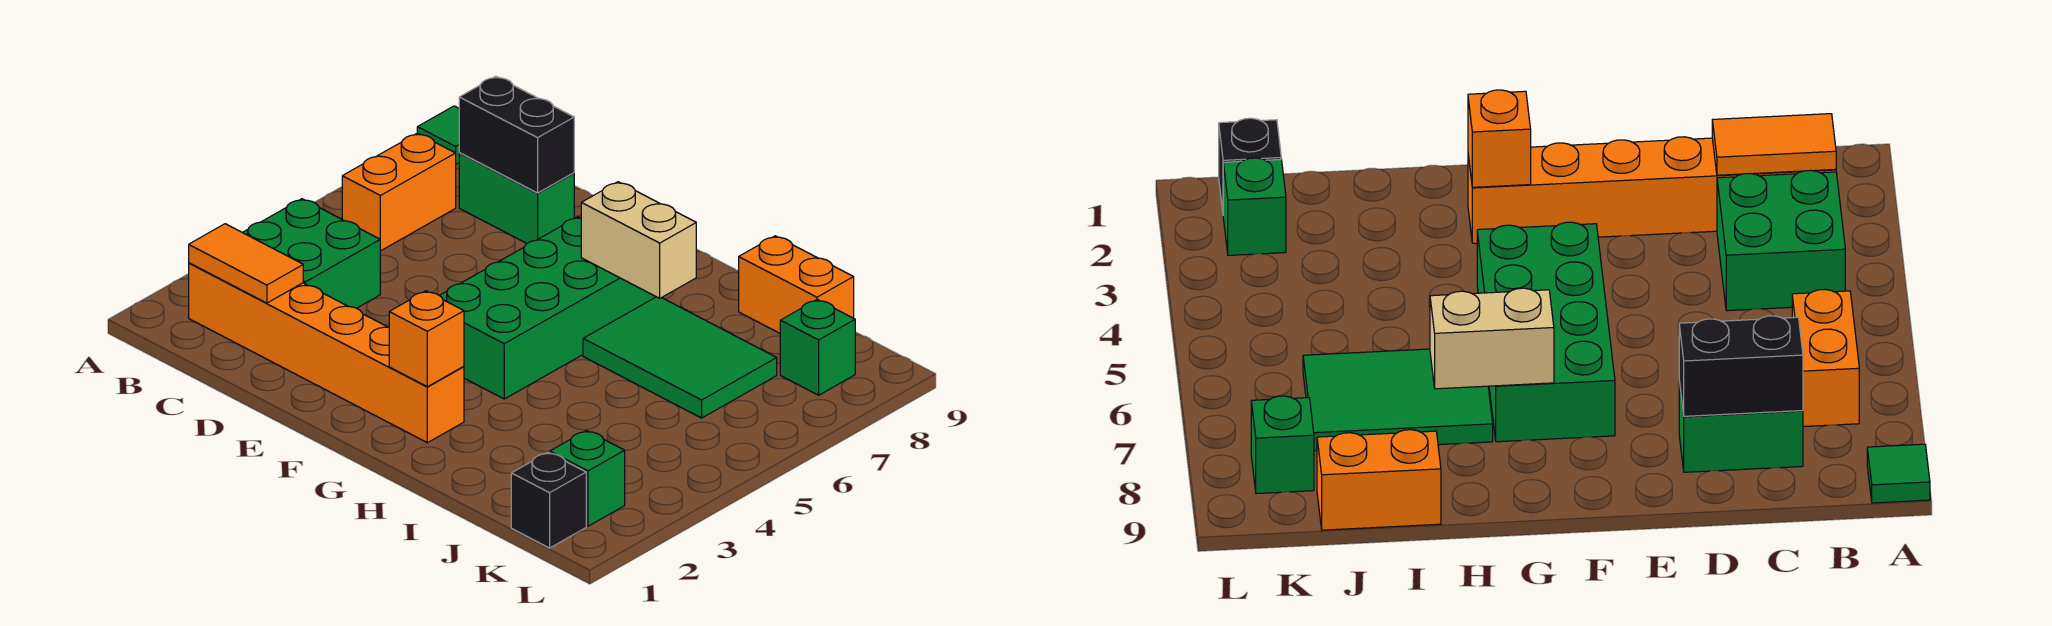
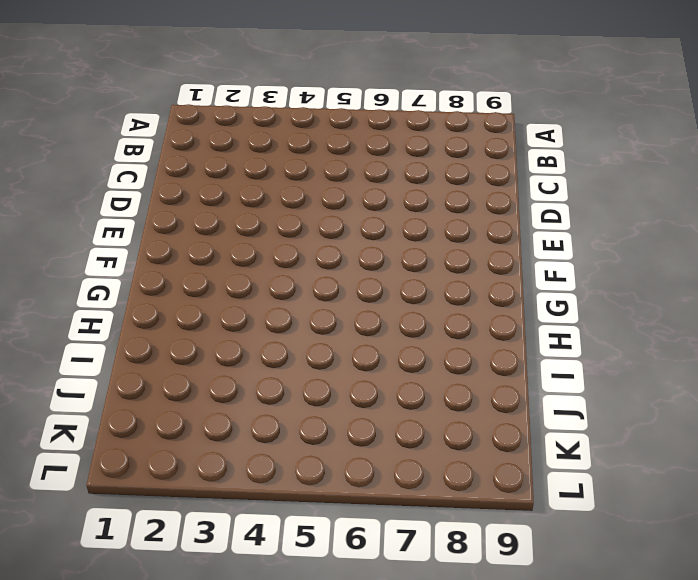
none -> green 1x1 tile [417,106,459,164]
none -> orange 1x6 brick [189,263,464,443]
none -> green 2x2 brick [243,199,380,308]

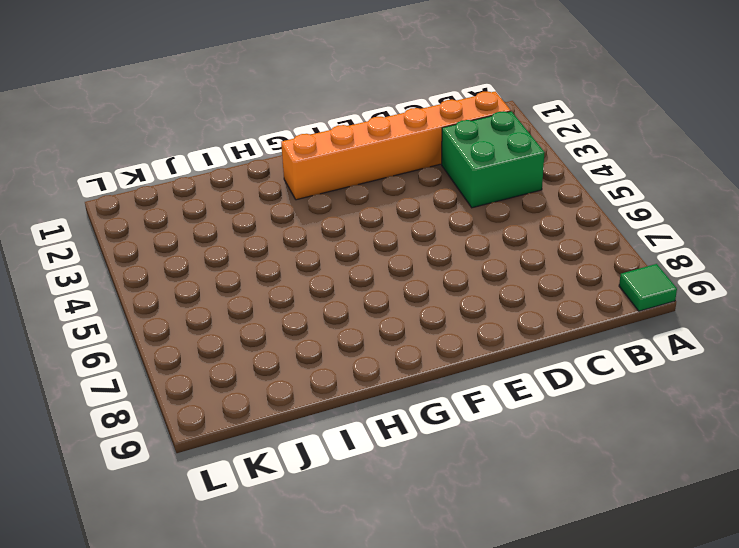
none -> orange 1x2 brick [342,133,456,251]
none -> green 1x2 brick [459,153,574,243]
none -> green 2x4 brick [440,217,656,399]

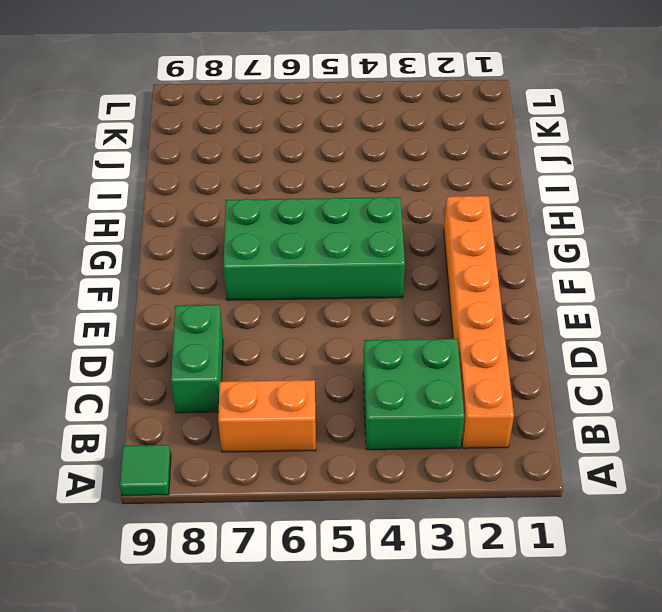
none -> green 2x3 tile [583,297,777,418]
none -> orange 1x2 brick [739,236,854,333]
none -> black 1x1 brick [511,452,586,548]

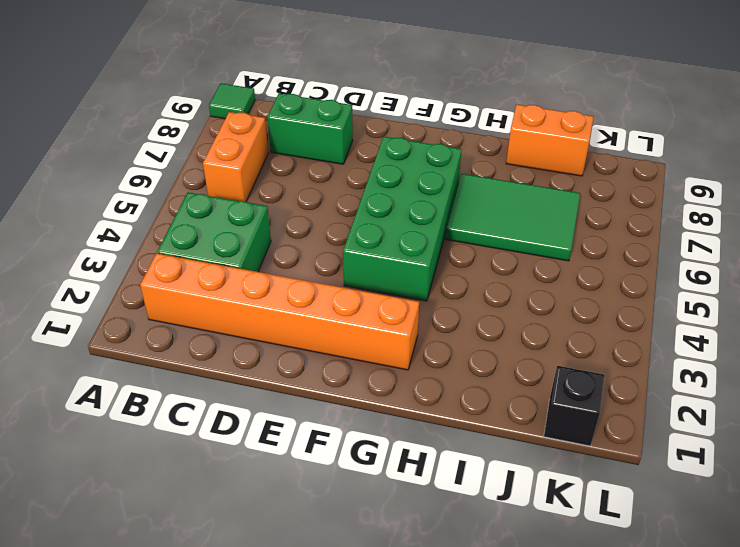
none -> green 1x1 brick [550,430,625,526]
none -> green 1x1 brick [780,300,855,395]
none -> orange 1x2 tile [189,224,303,303]

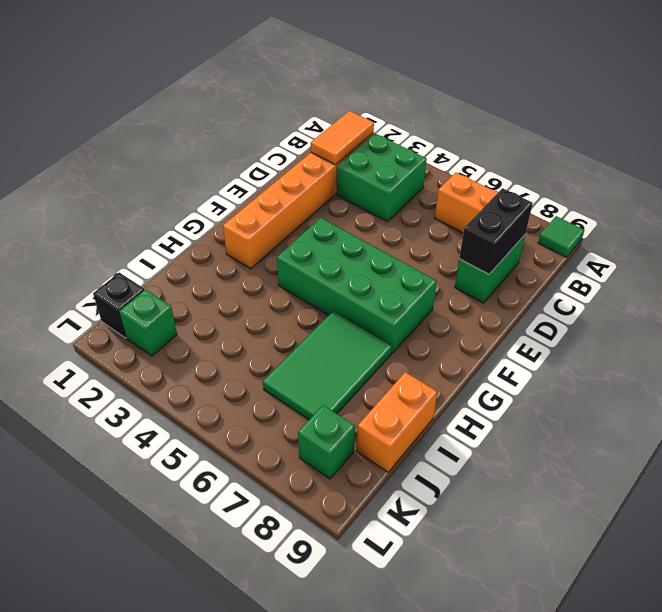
none -> orange 1x1 brick [389,291,464,387]
none -> tan 1x2 brick [581,182,696,298]

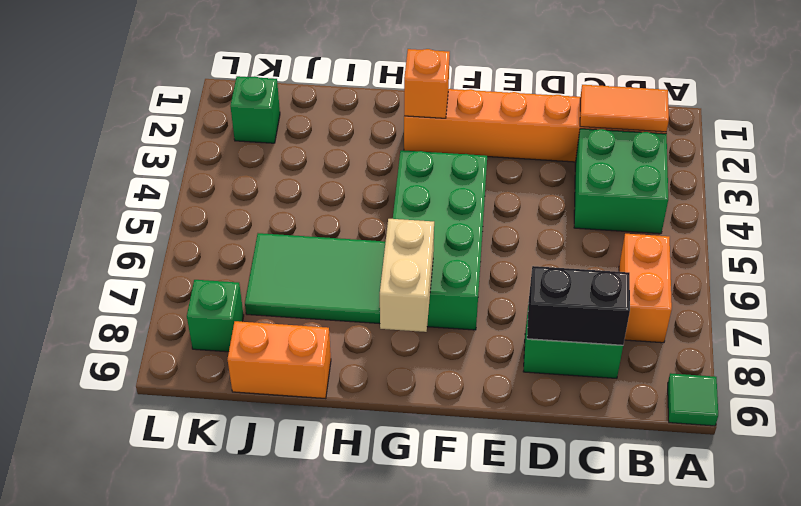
tan 1x2 brick [380,219,434,332] -> tan 1x2 brick turned to [581,182,696,298]
none -> black 1x1 brick [511,452,586,548]

